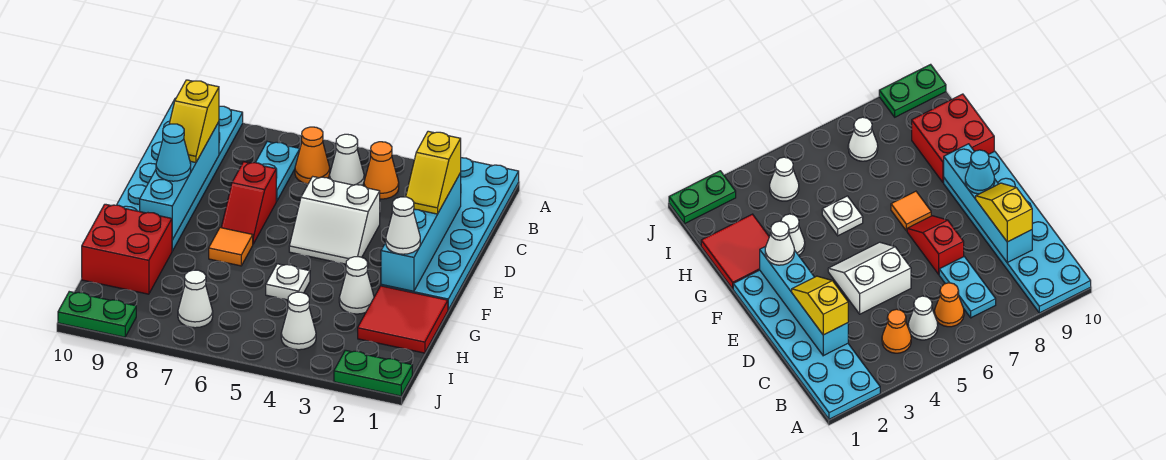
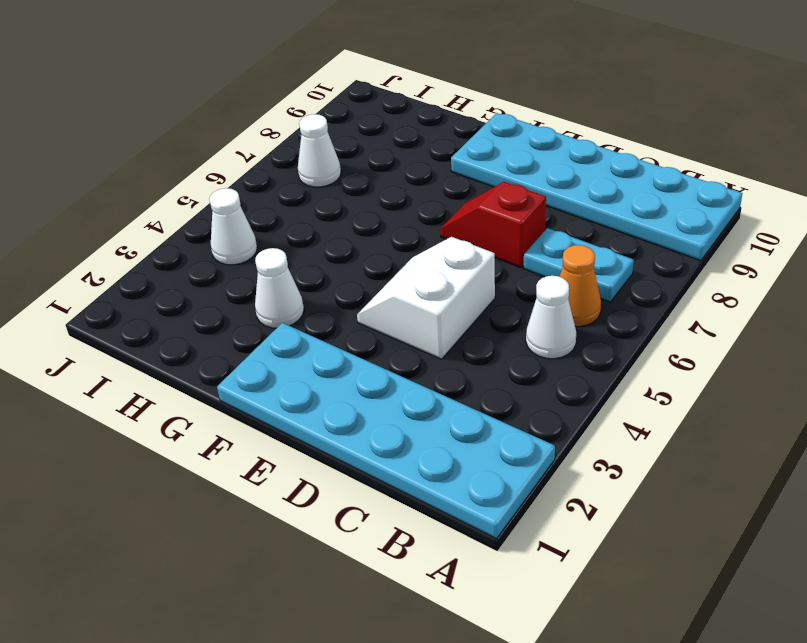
none -> orange 1x1 cone [364,142,399,199]
none -> orange 1x1 tile [209,228,253,266]
none -> red 2x2 tile [358,286,448,353]

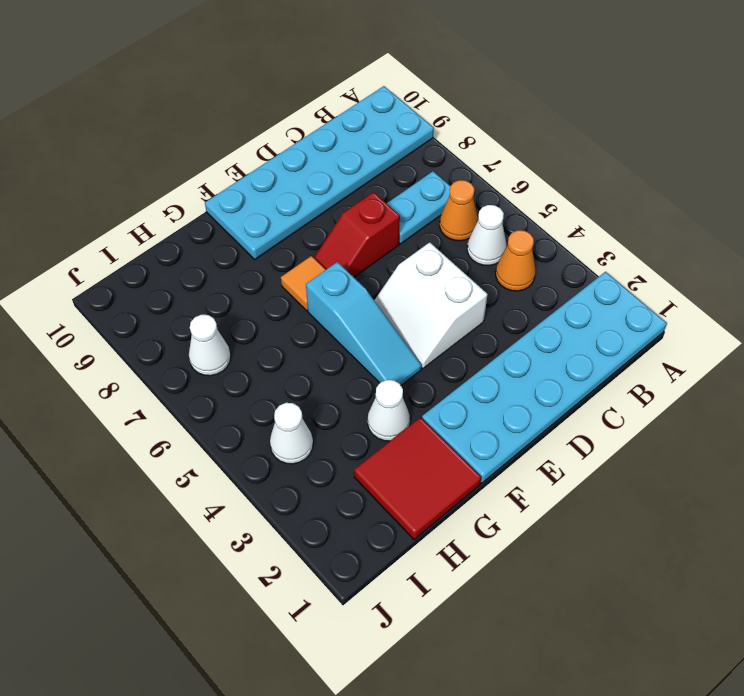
cyan 1x3 slope [306,262,422,385] -> none
none -> white 1x1 plate [266,264,310,300]
none -> red 2x2 brick [82,204,172,294]
none -> green 1x2 plate [334,350,412,396]

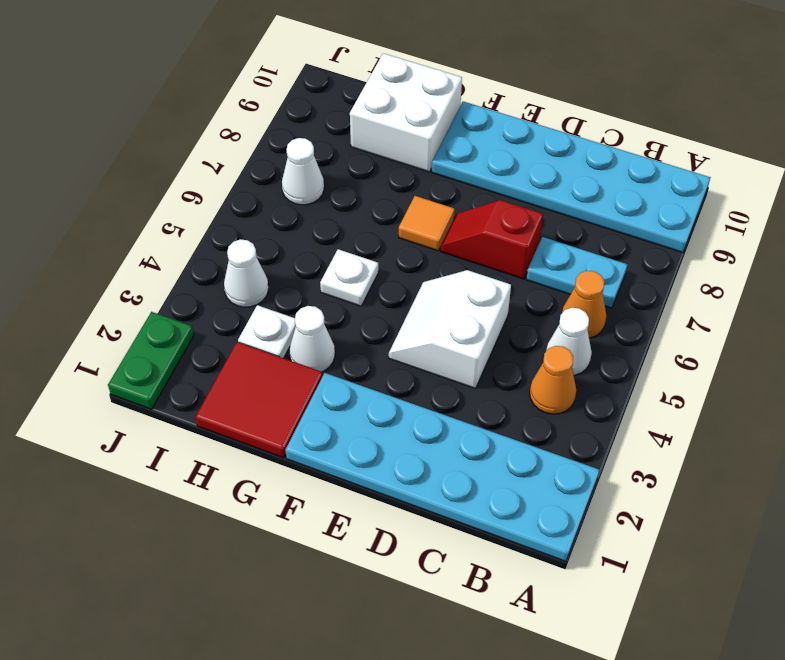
white 2x2 brick [350,53,462,172] -> red 2x2 brick [82,204,172,294]
white 1x1 plate [238,305,296,358] -> none
none -> green 1x2 plate [58,292,136,337]
none -> cyan 1x4 brick [381,173,461,291]
none -> cyan 1x4 brick [140,122,219,240]

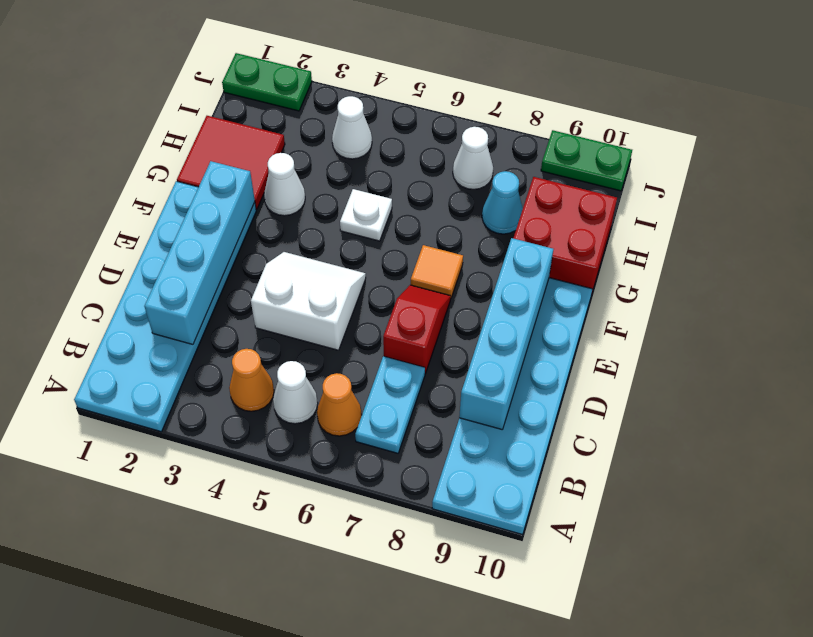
cyan 1x1 cone [482,171,523,234] -> cyan 1x1 cone moved to [156,124,191,181]
none -> yellow 1x2 slope [406,131,461,214]
none -> yellow 1x2 slope [169,80,219,163]
none -> white 1x1 cone [386,197,420,254]

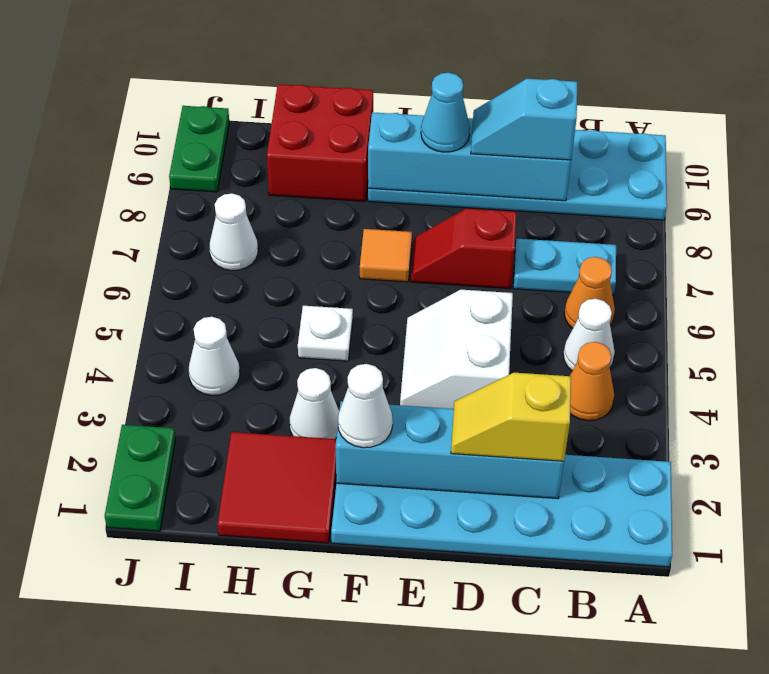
cyan 1x2 slope [471,79,577,160] -> yellow 1x2 slope [169,80,219,163]

